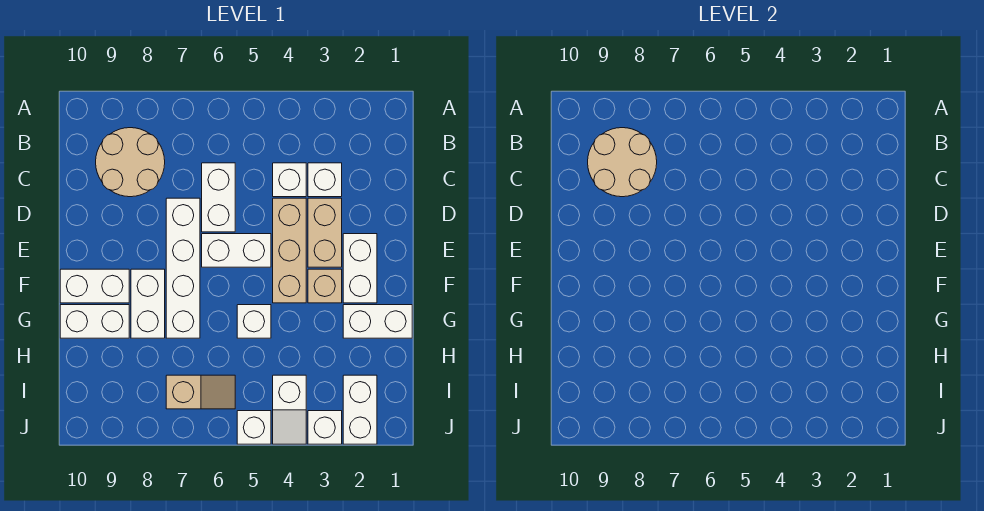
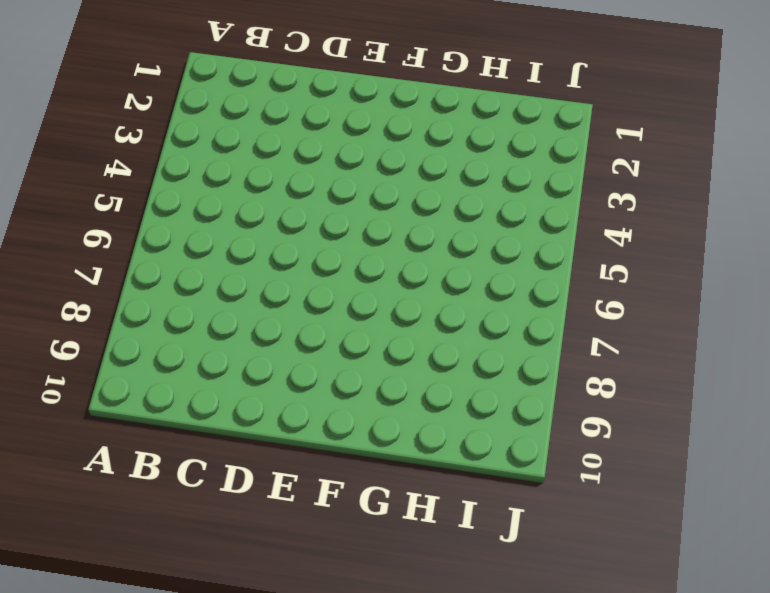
none -> tan 2x2 round brick [96,128,165,197]
none -> white 1x1 brick [308,163,342,197]
none -> white 1x1 brick [273,163,306,197]

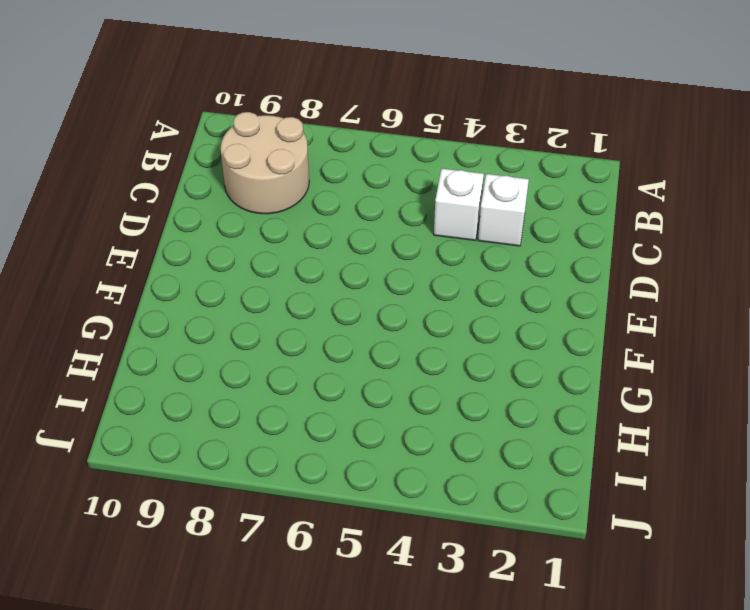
none -> white 1x2 brick [202,163,235,232]
none -> tan 1x2 brick [308,198,342,267]
none -> tan 1x3 brick [273,198,306,303]

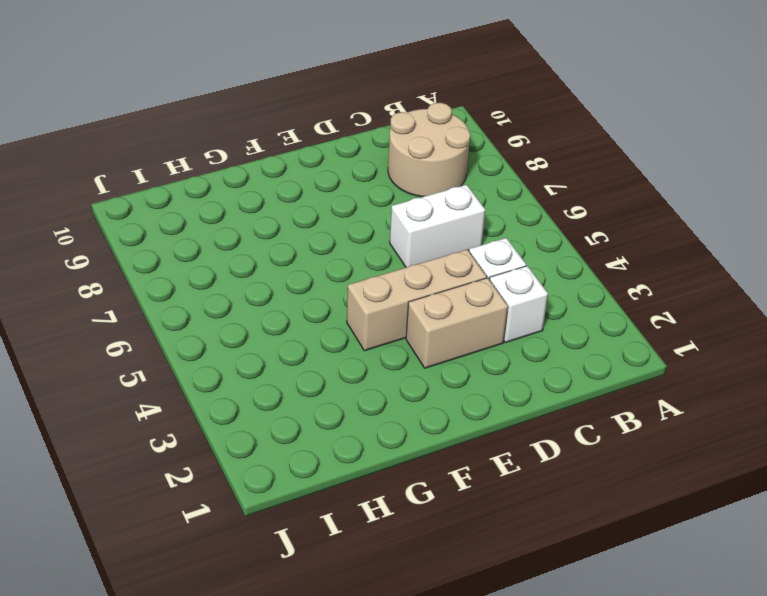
none -> white 1x4 brick [166,198,200,338]
none -> white 1x2 brick [343,234,377,303]
none -> white 1x2 brick [202,234,271,267]

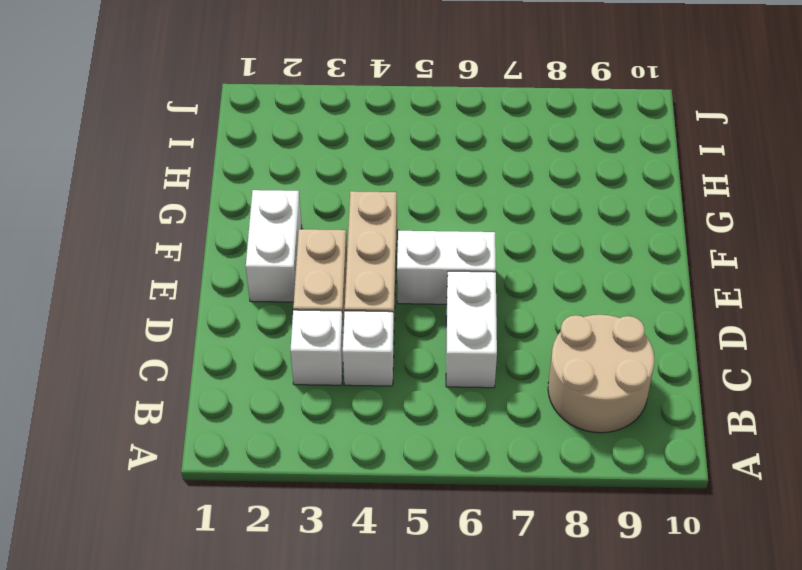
none -> white 1x4 brick [166,198,200,338]
none -> tan 1x1 brick [308,269,342,303]
none -> white 1x2 brick [131,269,165,338]

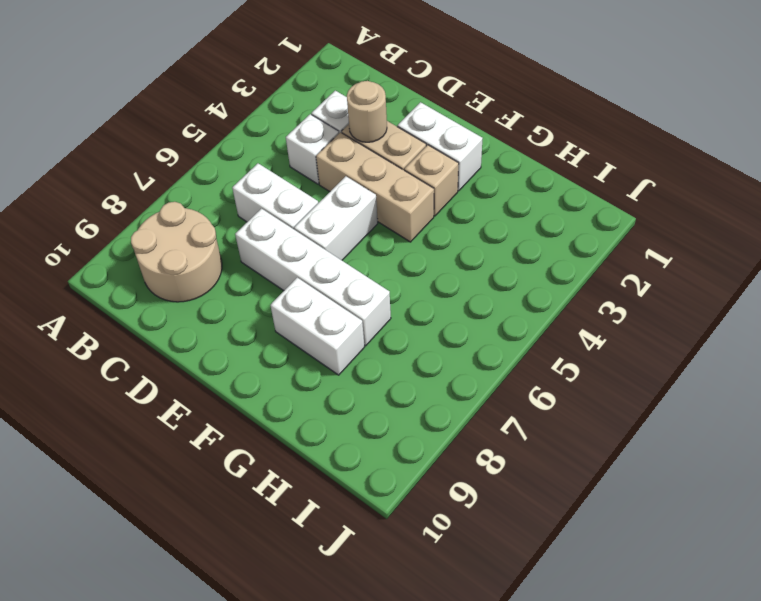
tan 1x1 round brick [347,81,387,142] -> none
none -> white 1x2 brick [60,269,129,303]
none -> white 1x2 brick [343,305,412,338]
none -> white 1x1 brick [237,305,271,338]

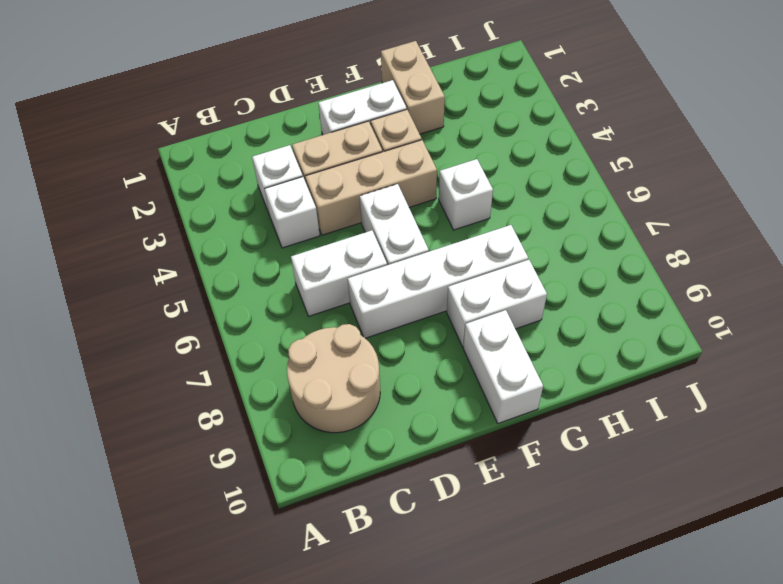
tan 1x2 brick [381,41,445,134] -> white 1x2 brick [343,305,412,338]
none -> white 1x2 brick [60,305,129,338]
none -> white 1x2 brick [343,375,377,444]
none -> white 1x2 slope [273,375,306,444]

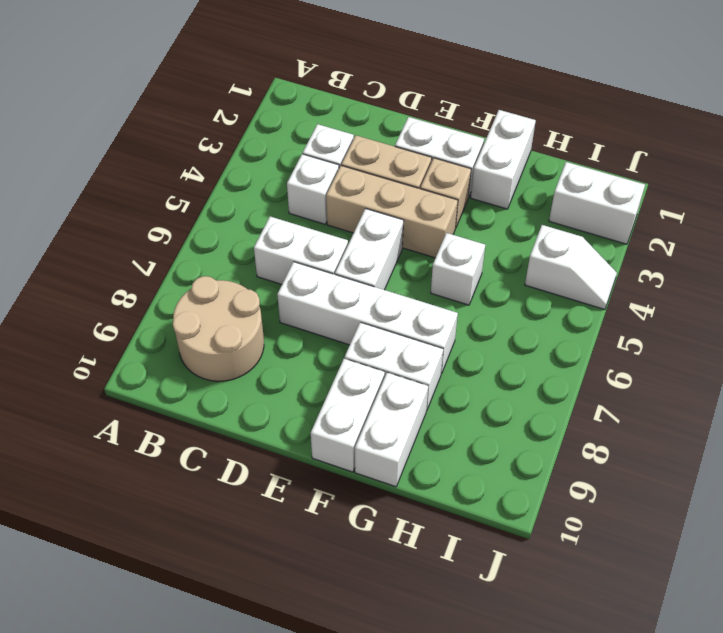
none -> tan 1x2 slope [166,375,235,409]
none -> white 1x1 brick [308,411,342,444]
none -> white 1x1 brick [237,411,271,444]

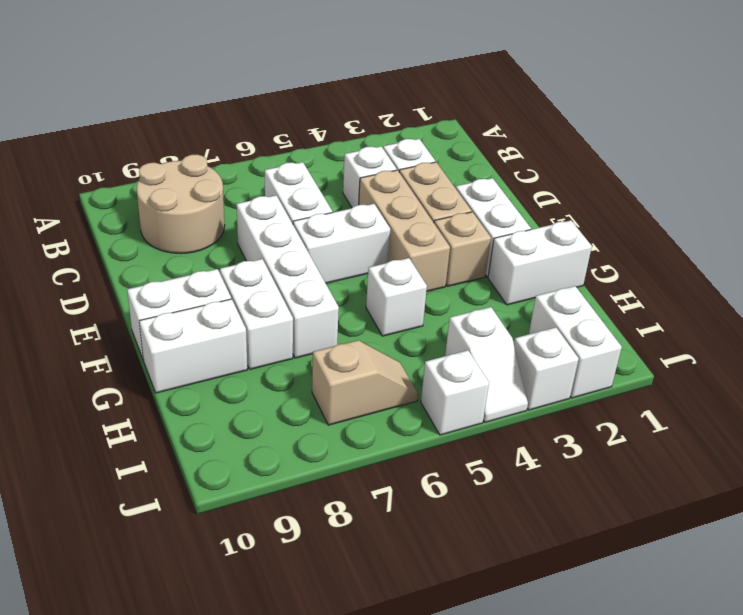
none -> tan 2x2 round brick [588,128,657,197]

